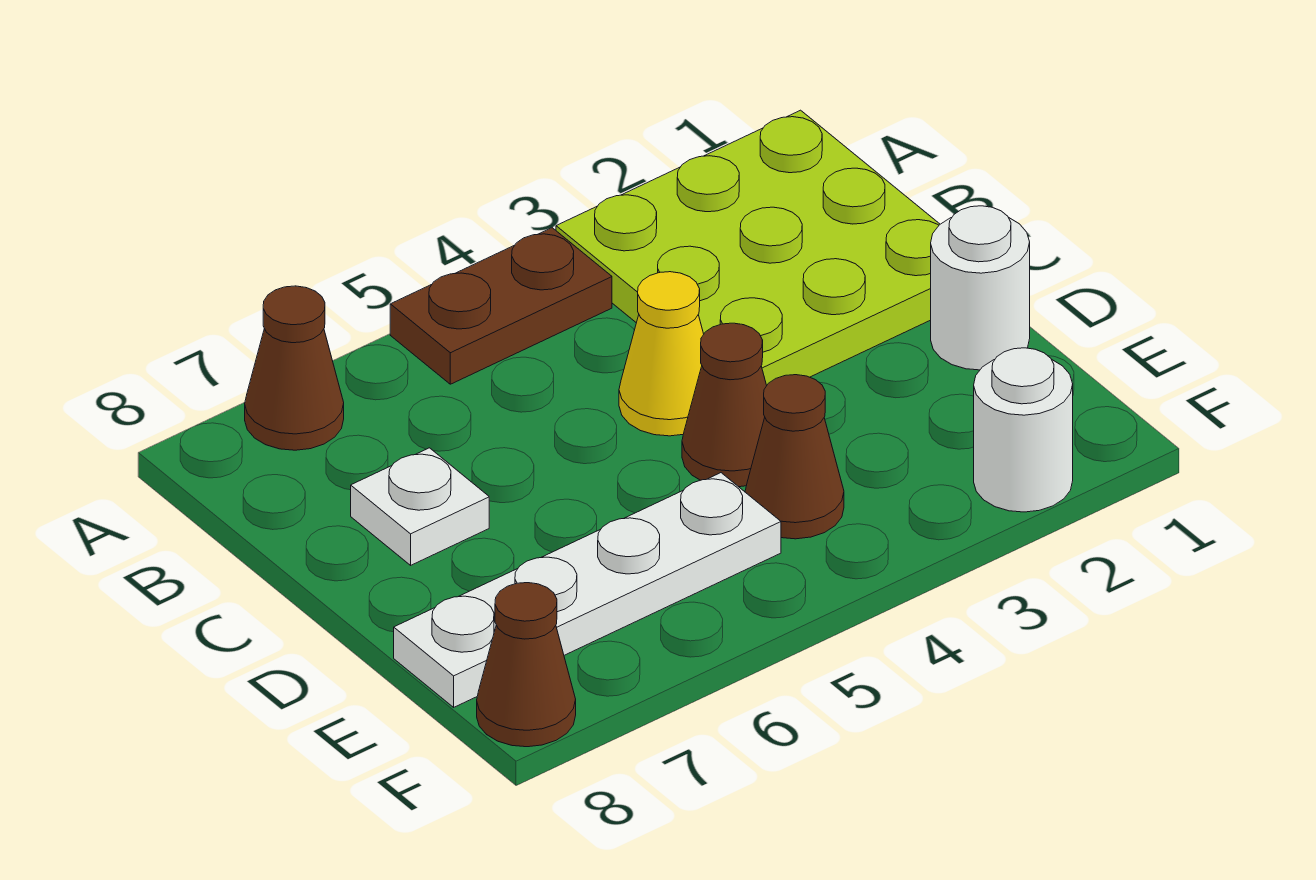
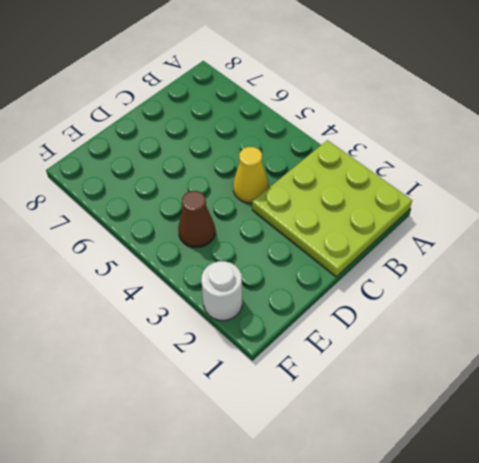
none -> brown 1x2 plate [390,228,612,384]
none -> brown 1x1 cone [245,286,344,450]

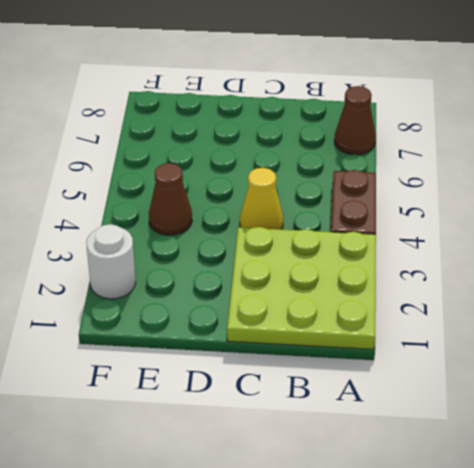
none -> white 1x1 plate [351,448,489,565]
none -> white 1x1 round brick [931,206,1030,370]

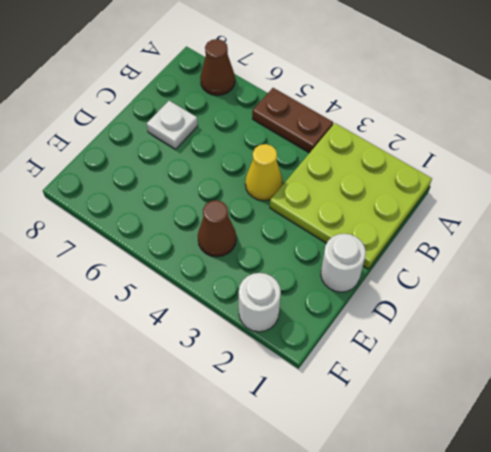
none -> brown 1x1 cone [682,323,767,487]
none -> white 1x4 plate [394,473,781,707]

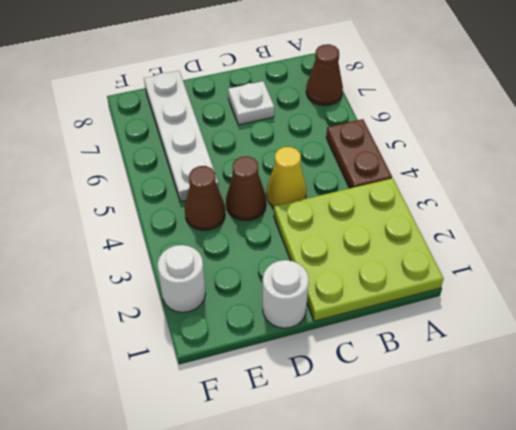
none -> brown 1x1 cone [477,583,576,747]

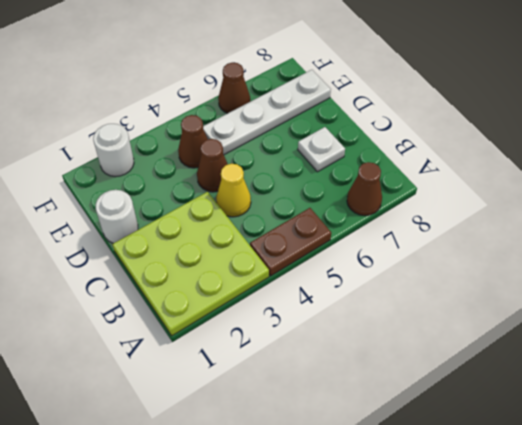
brown 1x1 cone [218,62,250,113] -> brown 1x1 cone moved to [477,583,576,747]

